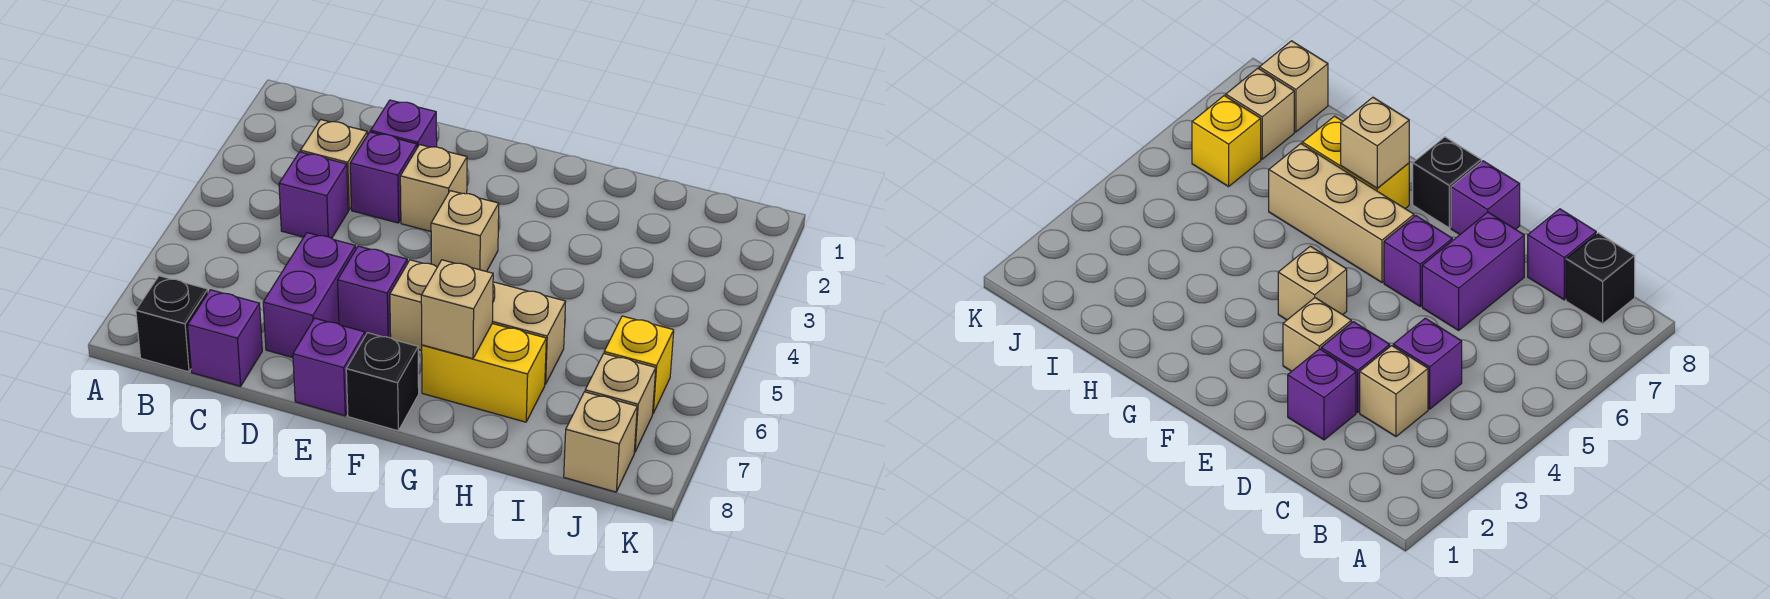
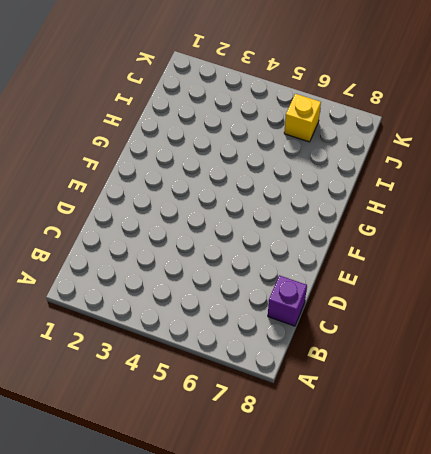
none -> black 1x1 brick [136,276,208,372]
none -> tan 1x1 brick [301,120,367,210]
none -> purple 1x1 brick [279,152,348,238]

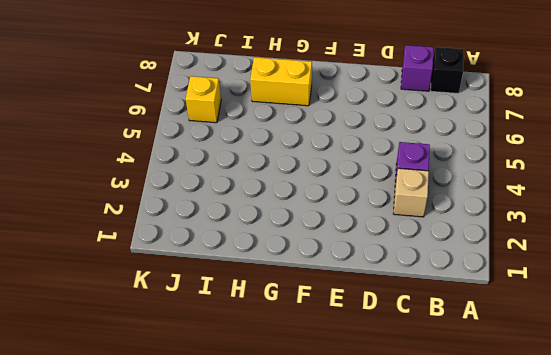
none -> purple 1x1 brick [371,100,437,148]
none -> purple 1x1 brick [350,132,417,223]
none -> purple 1x2 brick [263,233,356,358]

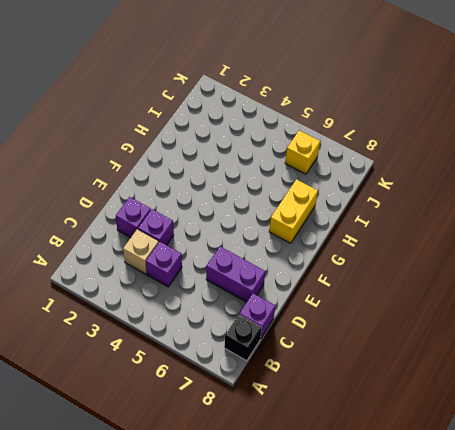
none -> tan 1x1 brick [400,145,467,231]
none -> purple 1x1 brick [338,246,407,338]
none -> purple 1x1 brick [293,318,365,416]

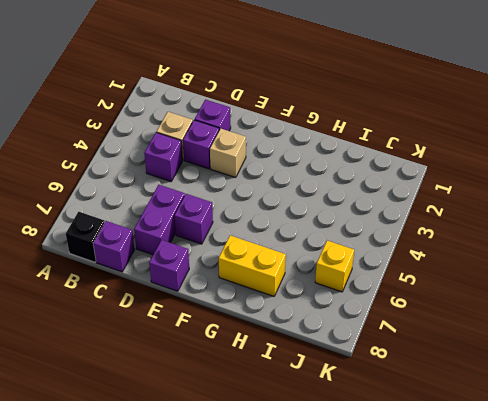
none -> tan 1x1 brick [431,191,499,271]
none -> tan 1x3 brick [390,260,566,384]
none -> black 1x1 brick [346,333,419,431]

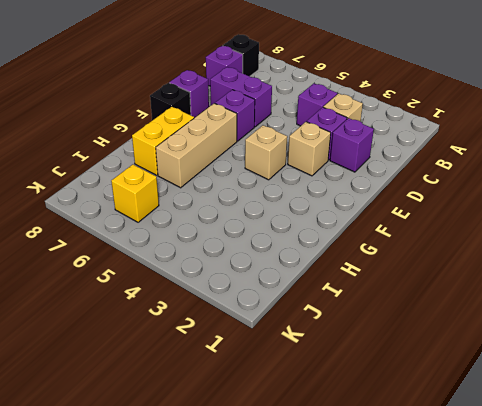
none -> tan 1x1 brick [585,354,656,452]
none -> tan 1x1 brick [564,392,637,492]
none -> tan 1x1 brick [421,260,493,359]

